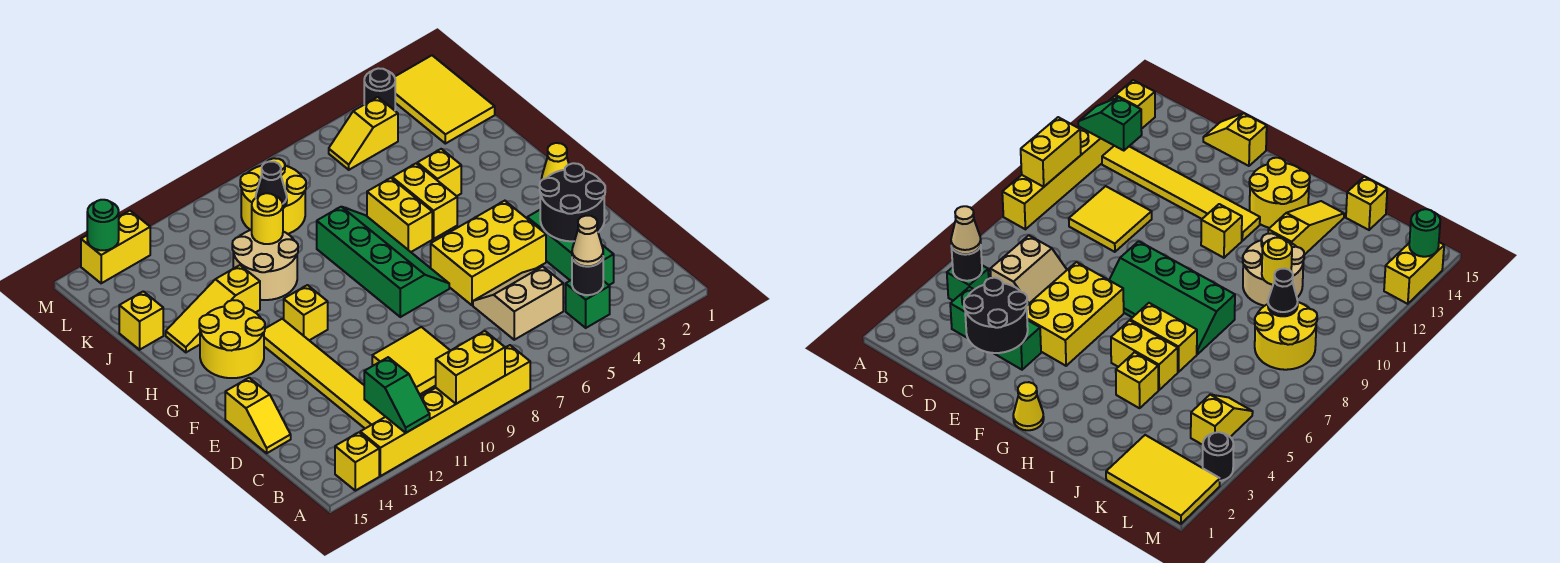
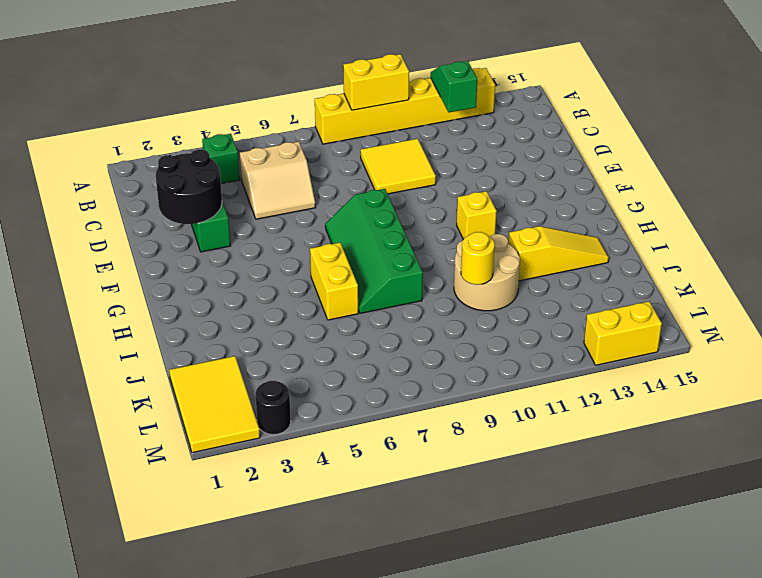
none -> yellow 1x1 brick [335,432,379,491]
none -> yellow 1x6 tile [264,319,385,428]
none -> yellow 1x2 slope [225,378,291,453]
none -> yellow 2x3 brick [431,201,546,305]

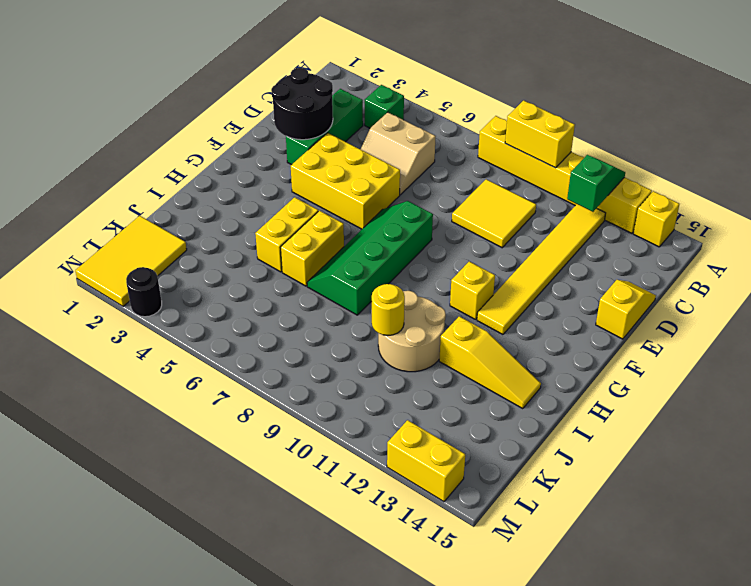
none -> yellow 1x1 cone [542,143,569,180]
none -> yellow 2x2 round brick [199,300,265,378]
none -> yellow 1x1 brick [417,149,461,196]
none -> yellow 1x1 brick [119,291,163,350]

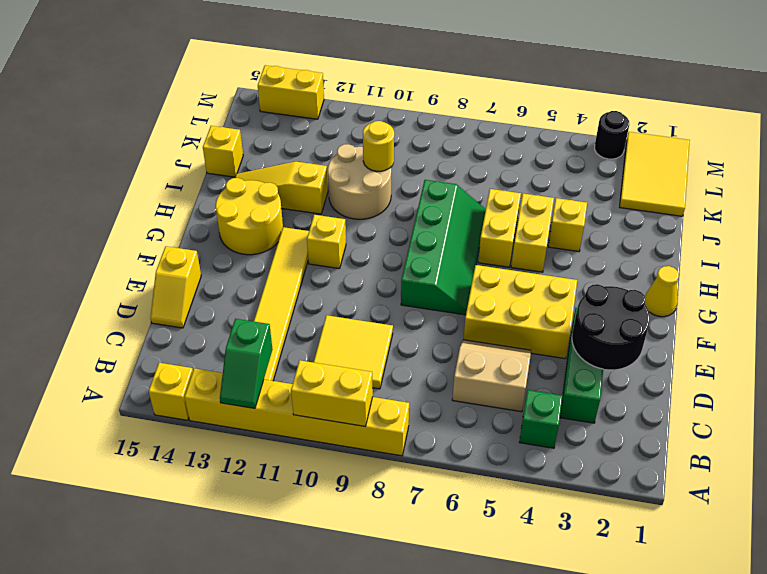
none -> yellow 2x2 round brick [240,158,306,234]
none -> yellow 1x2 slope [329,97,398,170]
none -> black 1x1 round brick [572,258,603,295]
none -> black 1x1 cone [256,162,287,208]

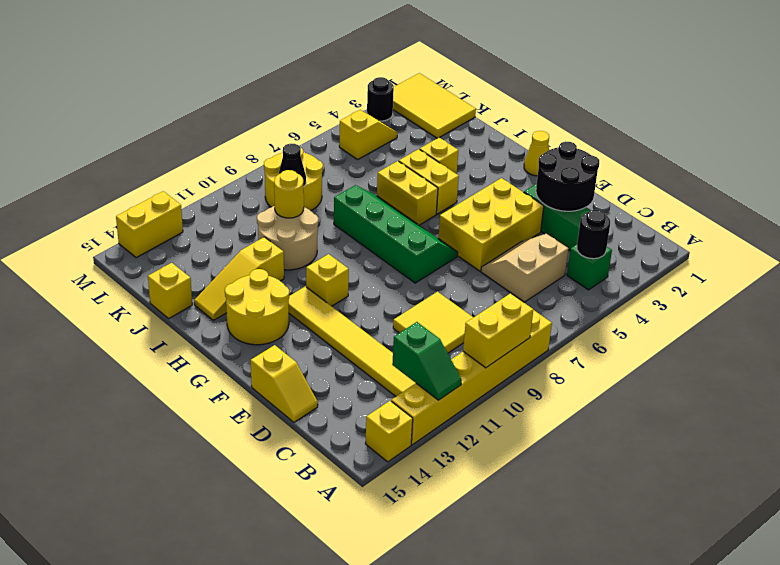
yellow 1x2 slope [339,110,398,160] -> yellow 1x2 slope turned to [329,97,398,170]
none -> green 1x1 round brick [87,200,119,250]
none -> tan 1x1 cone [572,216,603,266]

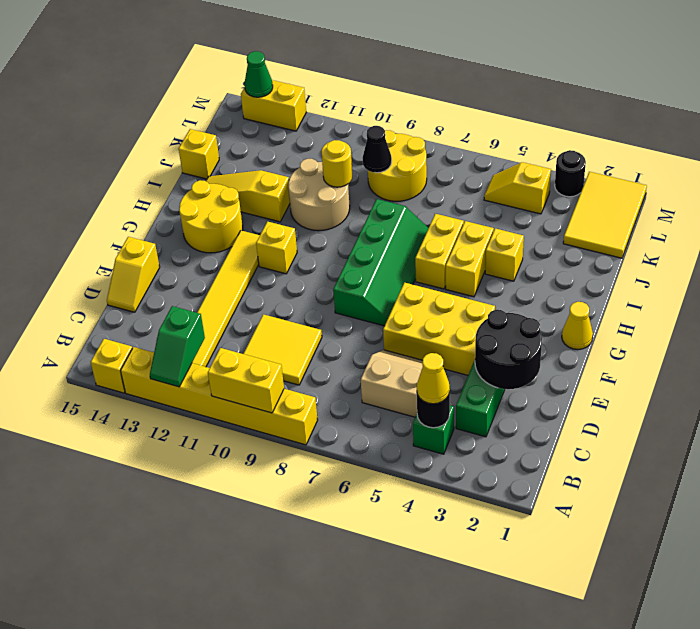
yellow 1x1 cone [417,353,450,404] -> tan 1x1 cone [572,216,603,266]
green 1x1 cone [244,51,273,97] -> green 1x1 round brick [87,200,119,250]

